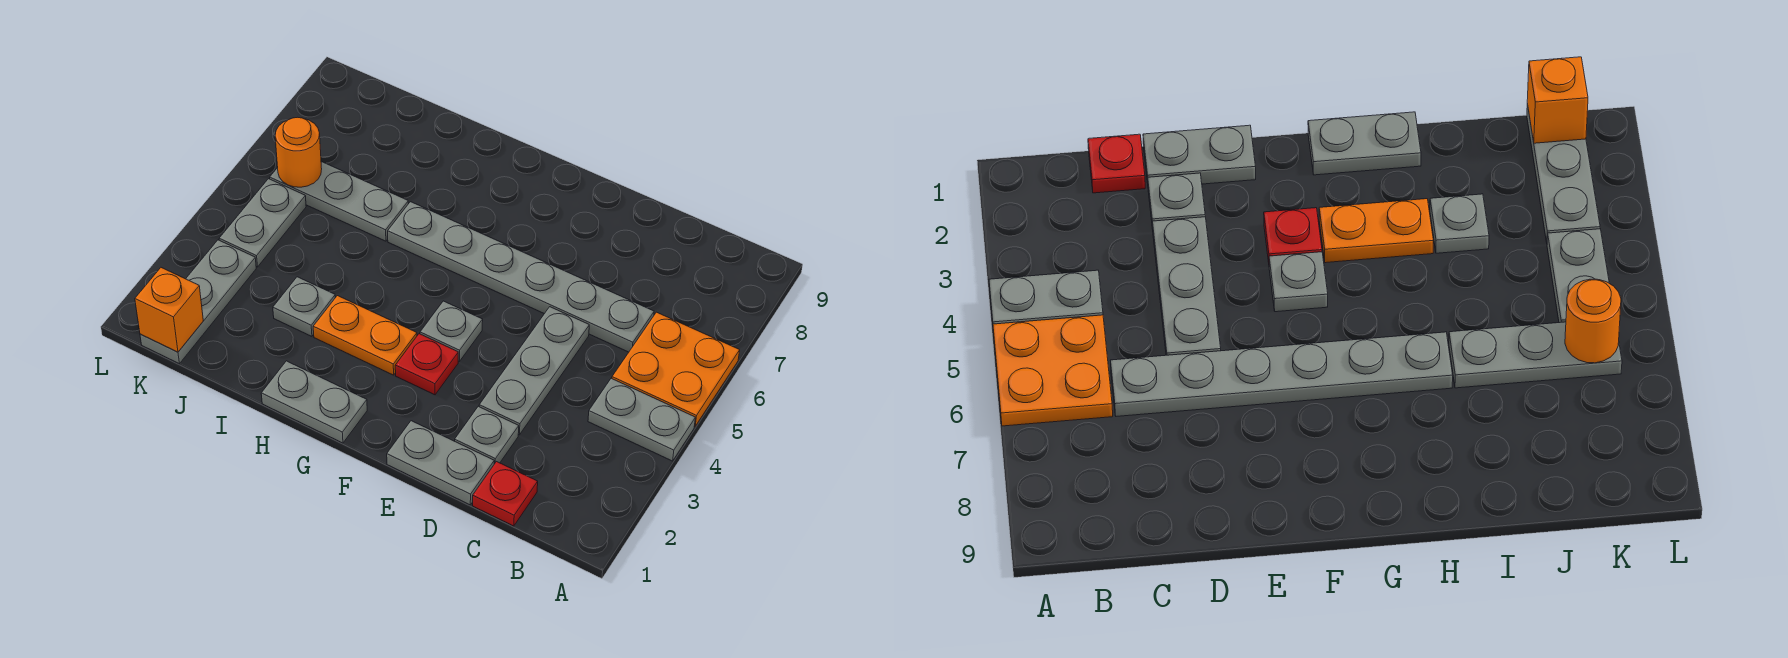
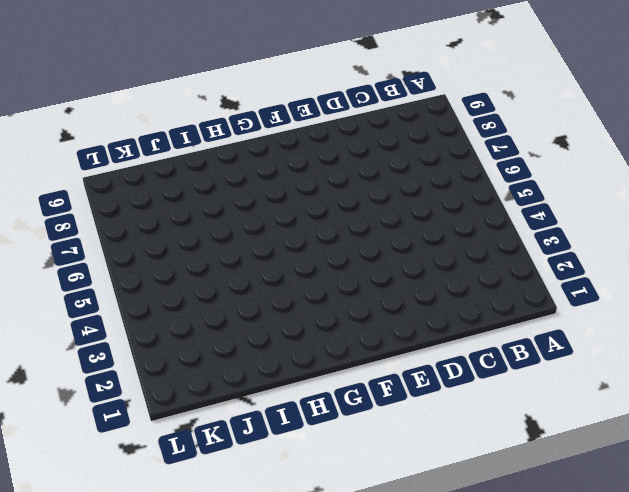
none -> grey 1x2 plate [588,378,695,461]
none -> orange 2x2 plate [612,312,740,426]
none -> red 1x1 plate [473,462,538,526]

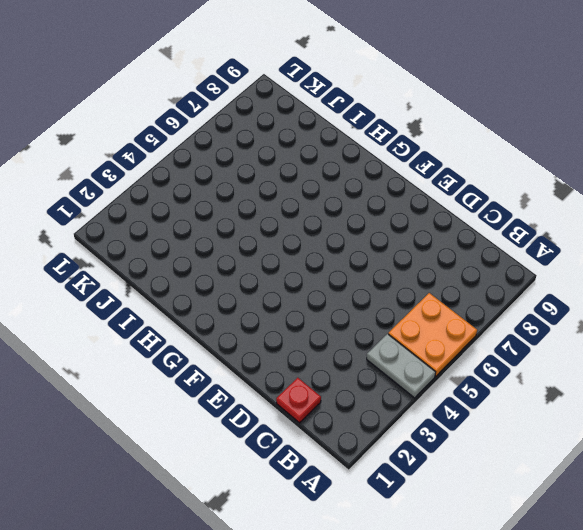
none -> grey 1x6 plate [388,202,654,352]
none -> grey 1x2 plate [387,421,494,505]
none -> grey 1x1 plate [455,406,519,464]

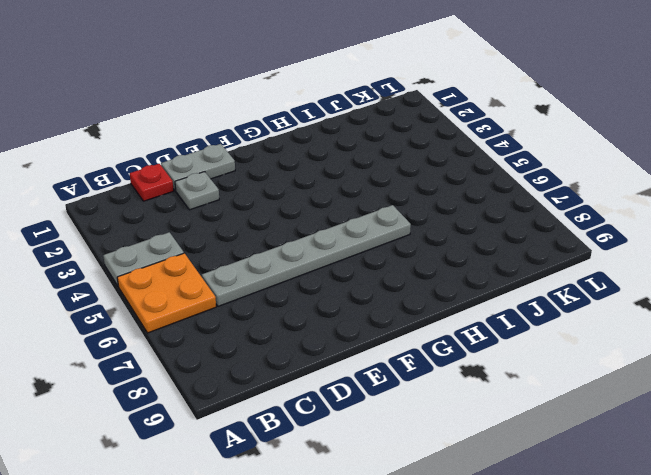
none -> grey 1x3 plate [479,307,589,435]
none -> red 1x1 plate [395,334,458,395]
none -> grey 1x1 plate [420,301,483,361]

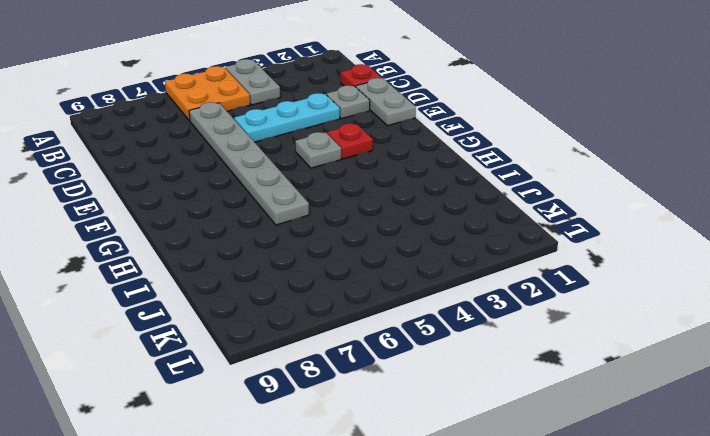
cyan 1x3 plate [234,93,340,142] -> grey 1x3 plate [479,307,589,435]
none -> grey 1x2 plate [261,361,367,443]
none -> orange 1x2 plate [313,296,417,375]
none -> grey 1x1 plate [273,277,335,336]

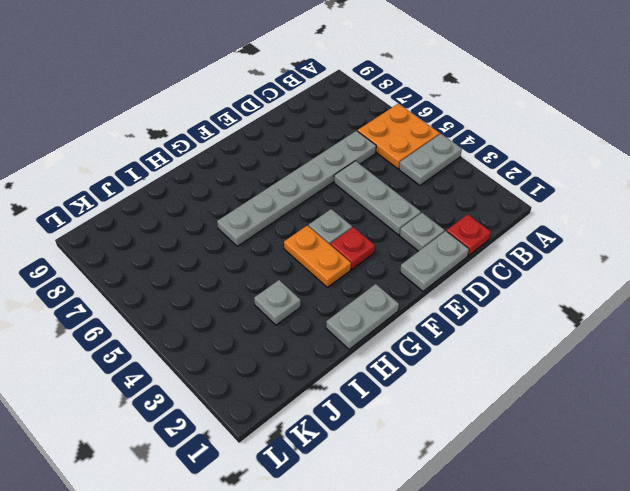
orange 1x2 plate [284,225,351,287] -> orange 1x2 plate turned to [313,296,417,375]
none -> grey 1x3 plate [270,162,409,241]
none -> grey 1x3 plate [140,240,256,364]
none -> grey 1x2 plate [219,179,306,267]

